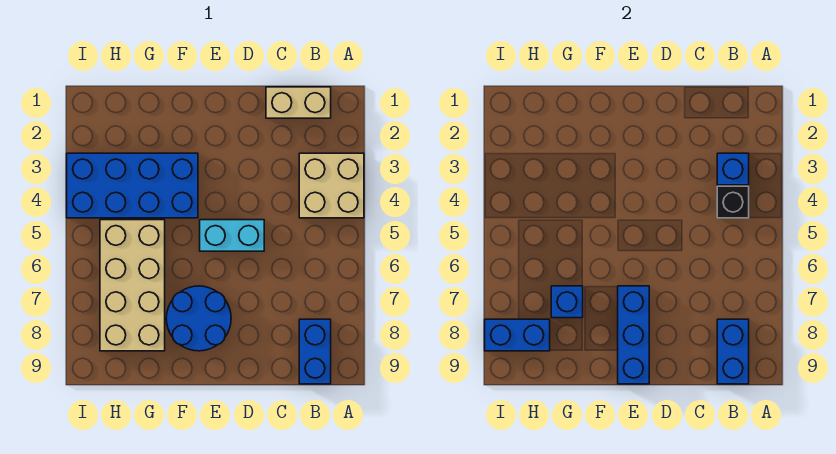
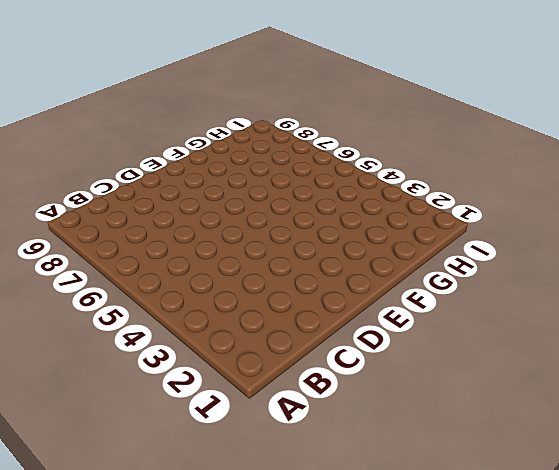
none -> tan 2x2 brick [299,153,364,218]
none -> tan 1x2 brick [266,87,331,118]
none -> blue 1x2 brick [299,319,331,384]

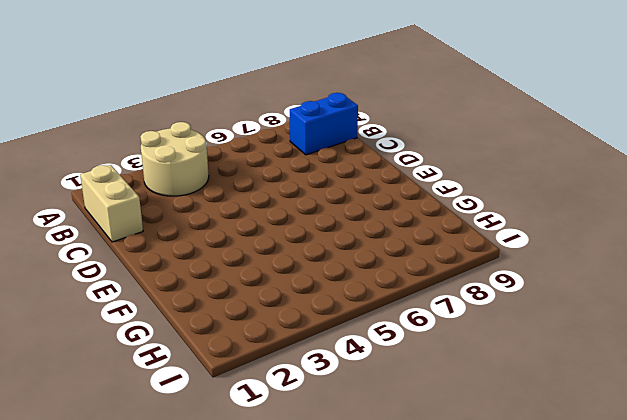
tan 2x2 round brick [140,122,209,196] -> tan 2x2 brick [299,153,364,218]
none -> cyan 1x2 brick [200,220,264,251]
none -> blue 2x2 round brick [166,286,231,351]
none -> blue 2x4 brick [67,153,198,218]

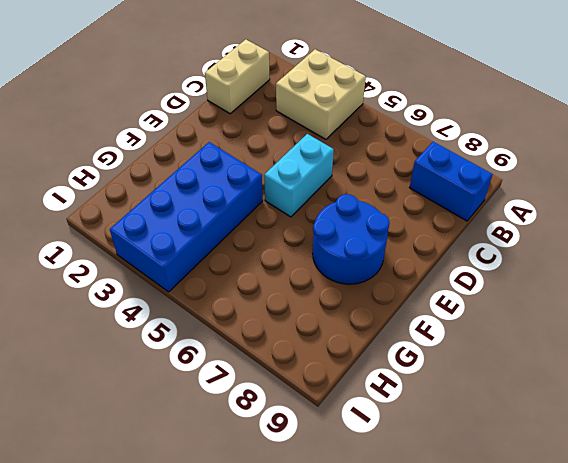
none -> tan 2x4 brick [100,220,165,351]
none -> blue 1x1 brick [717,153,749,185]
none -> black 1x1 brick [717,186,749,218]

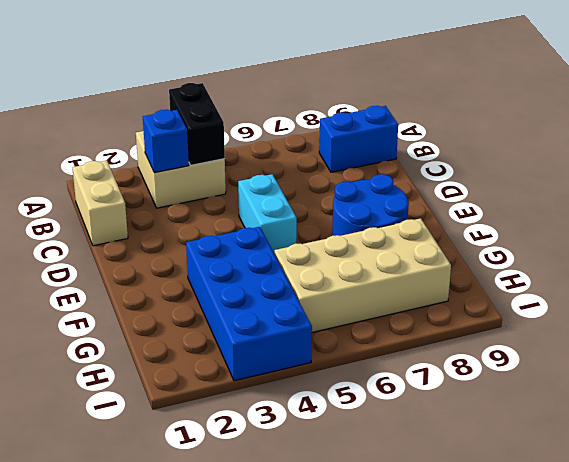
black 1x2 brick [169,83,225,165] -> black 1x1 brick [717,186,749,218]
none -> blue 1x2 brick [717,319,749,384]
none -> blue 1x3 brick [618,286,649,384]
none -> blue 1x1 brick [551,286,583,318]

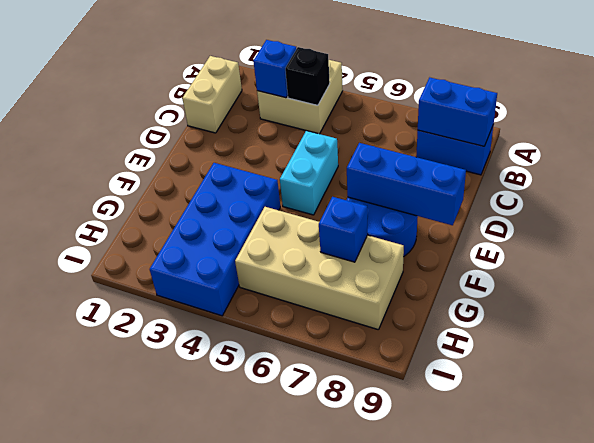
none -> blue 1x2 brick [485,319,550,351]

